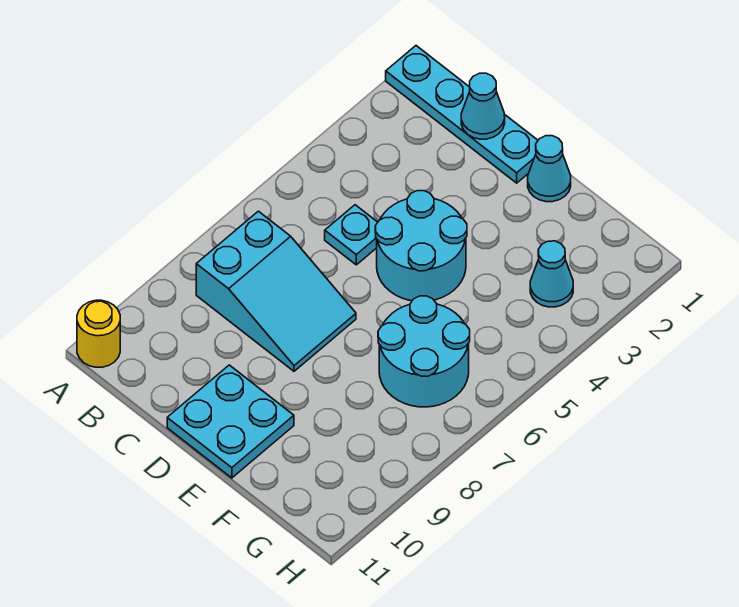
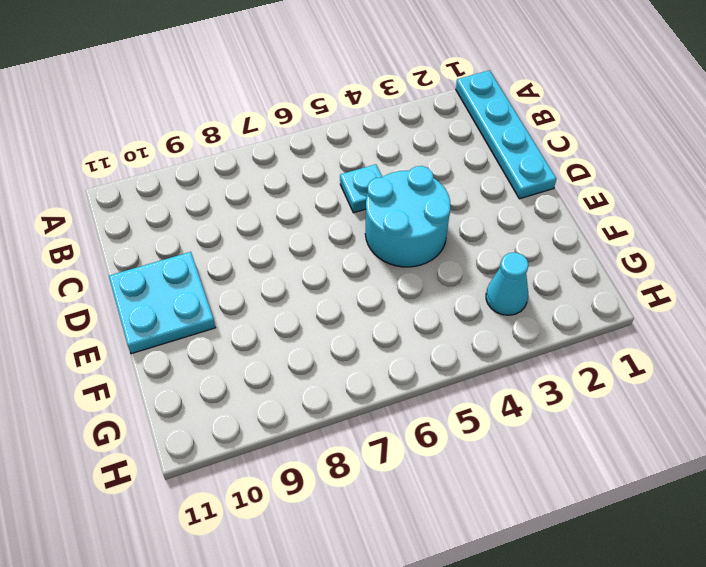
none -> yellow 1x1 round brick [77,300,120,367]
none -> cyan 2x3 slope [196,211,356,371]

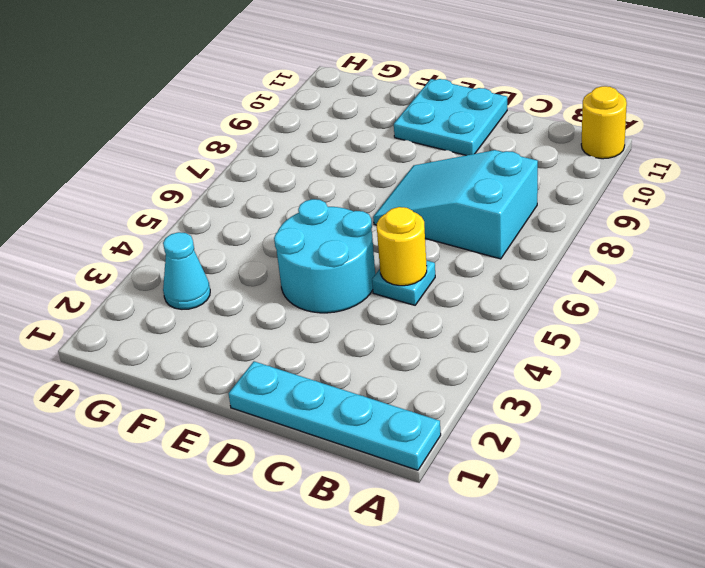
yellow 1x1 round brick [377,207,427,286] -> none
none -> cyan 1x1 cone [528,136,571,202]
none -> cyan 2x2 round brick [378,296,470,407]

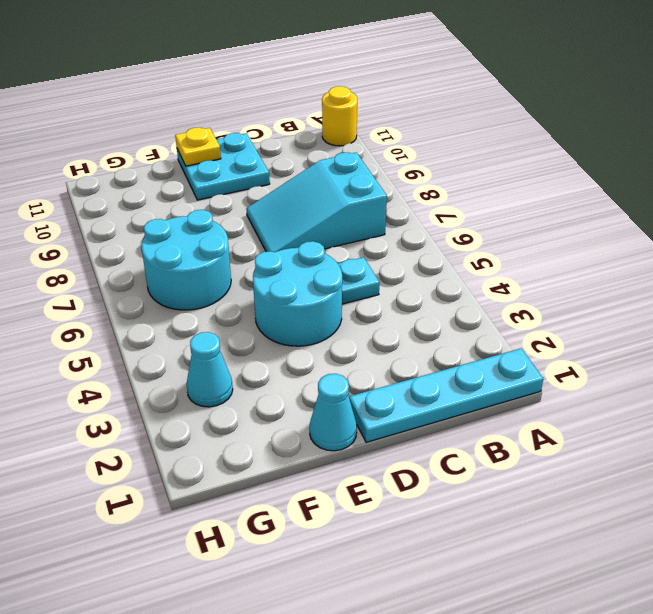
yellow 1x1 plate [175,127,221,166] -> none
none -> cyan 1x1 cone [461,73,505,139]

